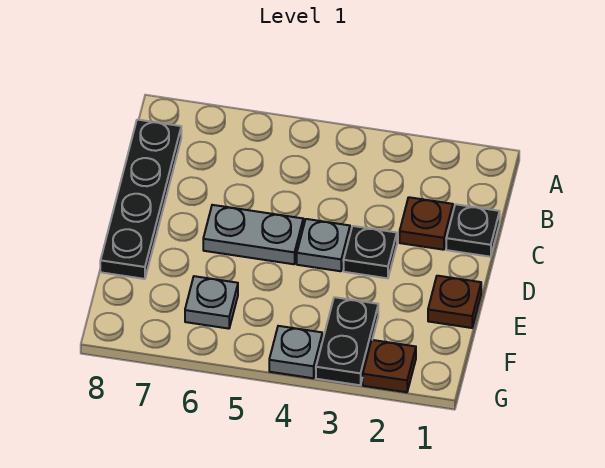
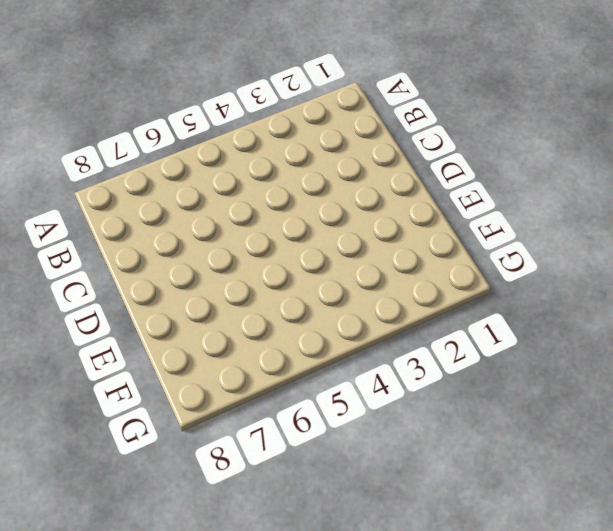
none -> black 1x4 plate [100,120,181,279]
none -> black 1x1 plate [446,204,500,257]

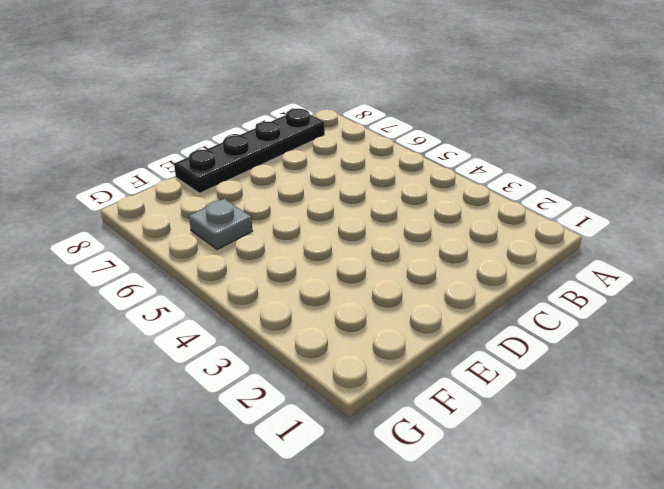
none -> black 1x1 plate [446,204,500,257]
none -> brown 1x1 plate [400,197,453,250]

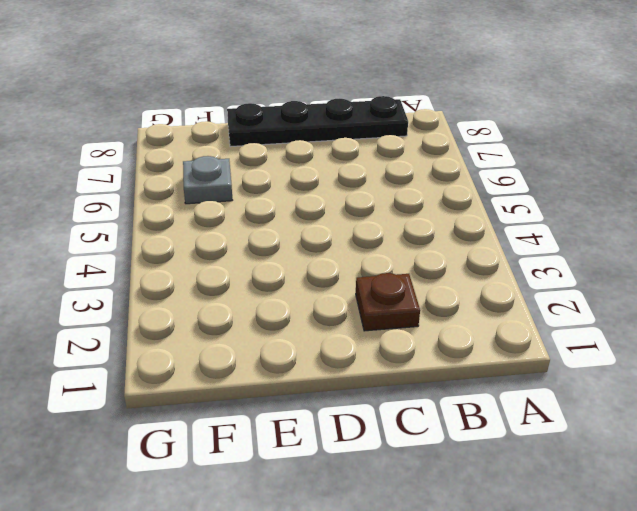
none -> black 1x1 plate [446,204,500,257]
none -> black 1x1 plate [344,226,397,278]

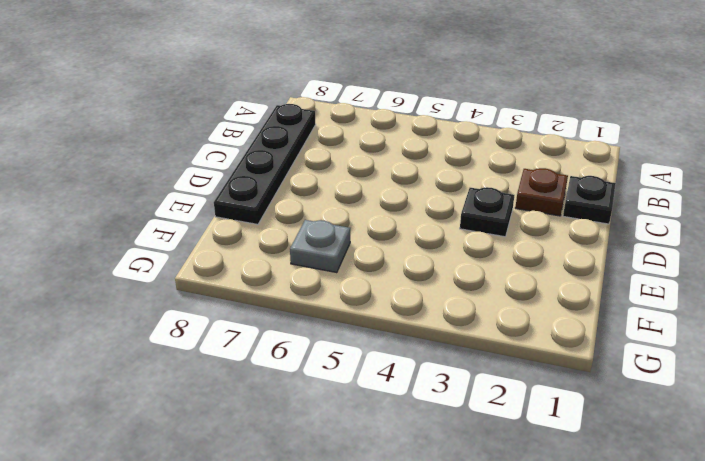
none -> grey 1x1 plate [297,219,350,271]
none -> grey 1x2 plate [203,205,303,264]

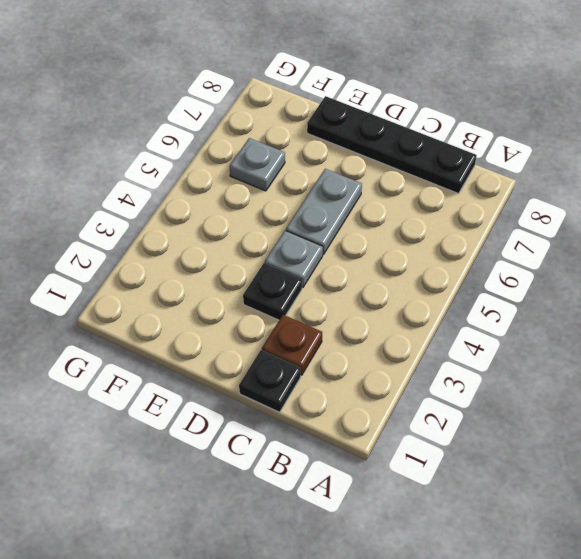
none -> brown 1x1 plate [428,276,481,328]
none -> black 1x2 plate [316,297,378,385]

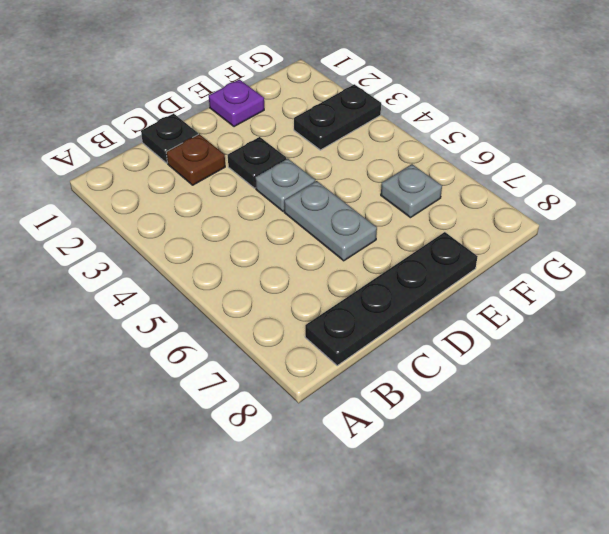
purple 1x1 plate [209,79,264,127] -> brown 1x1 plate [428,276,481,328]
none -> brown 1x1 plate [363,340,416,392]
none -> grey 1x1 plate [269,326,322,378]

